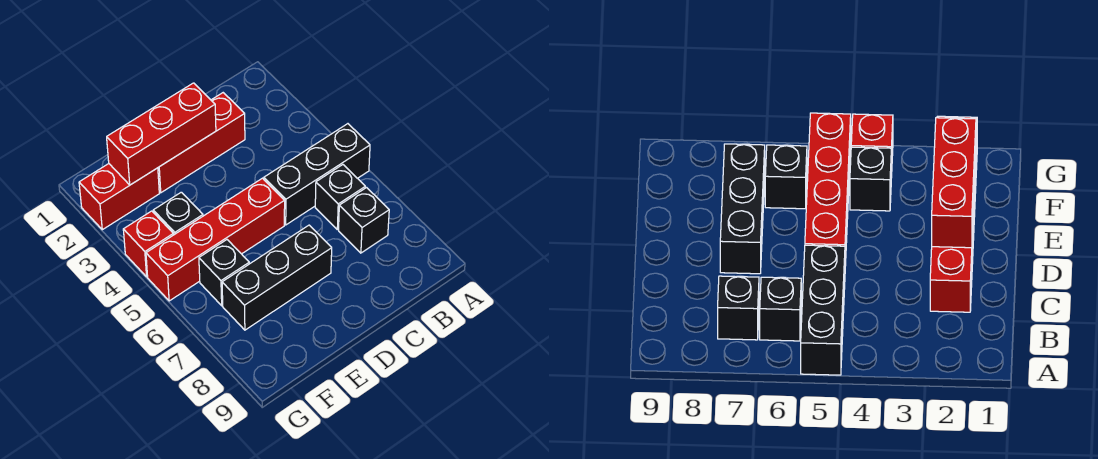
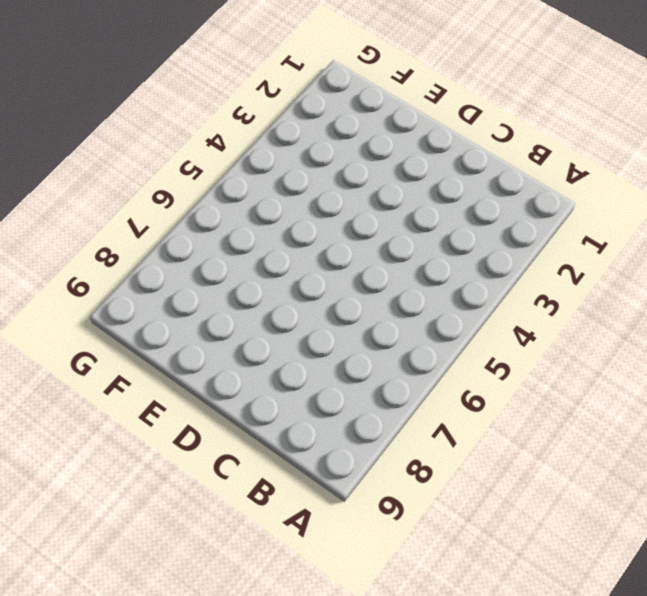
none -> black 1x3 brick [264,124,370,225]
none -> black 1x1 brick [315,165,365,230]

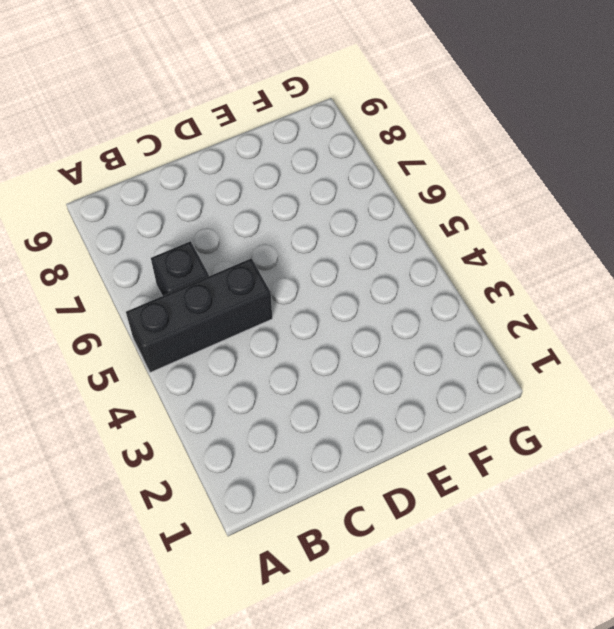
none -> black 1x1 brick [339,188,389,253]
none -> red 1x3 brick [158,93,245,193]

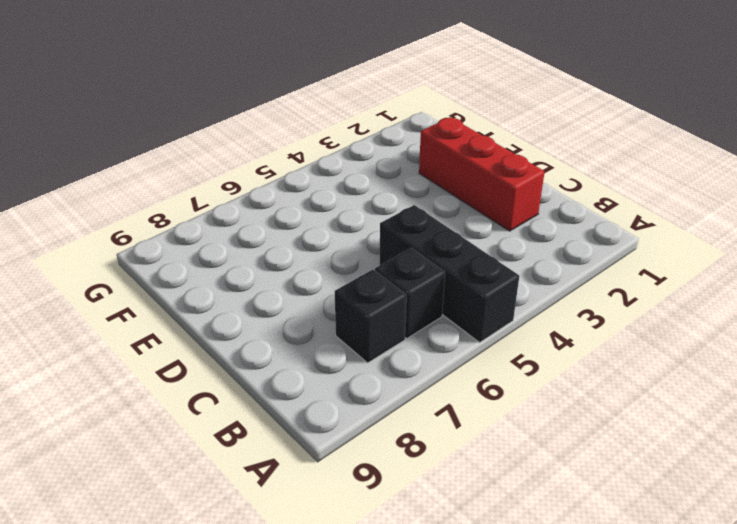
none -> red 1x4 brick [146,178,285,301]
none -> black 1x3 brick [222,225,332,330]

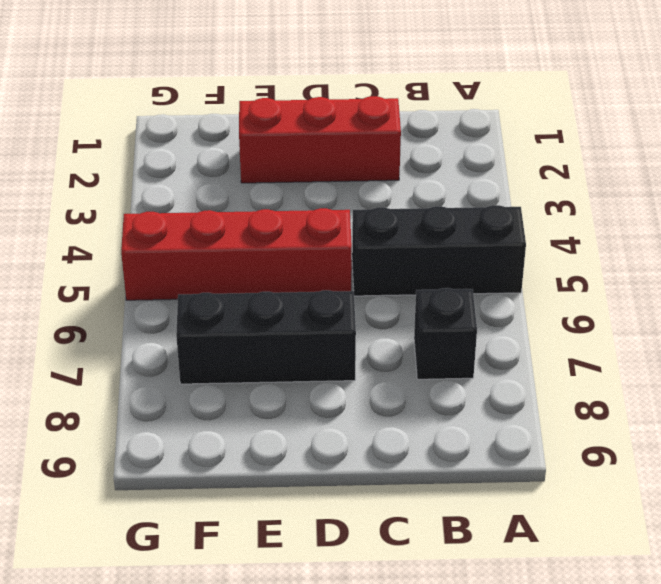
none -> black 1x1 brick [315,165,365,230]
none -> red 1x2 brick [79,164,159,230]

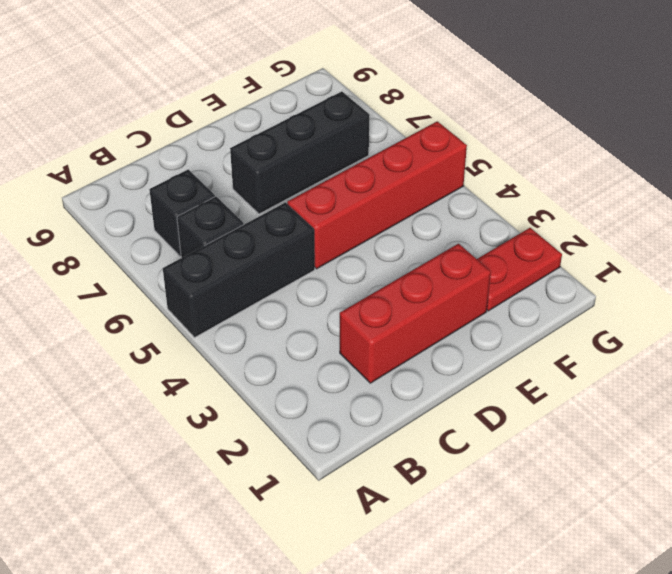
red 1x2 plate [477,228,562,311] -> red 1x2 brick [79,164,159,230]
none -> black 1x1 brick [153,192,203,235]
none -> black 1x1 brick [199,240,249,306]

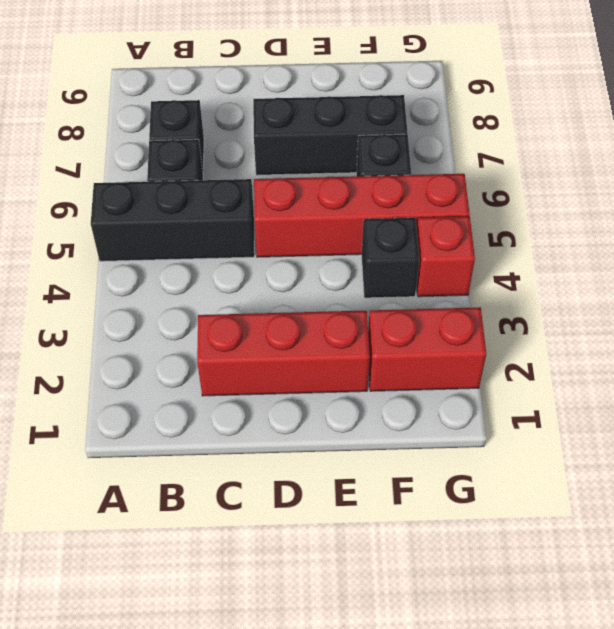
none -> red 1x3 brick [107,83,216,185]

